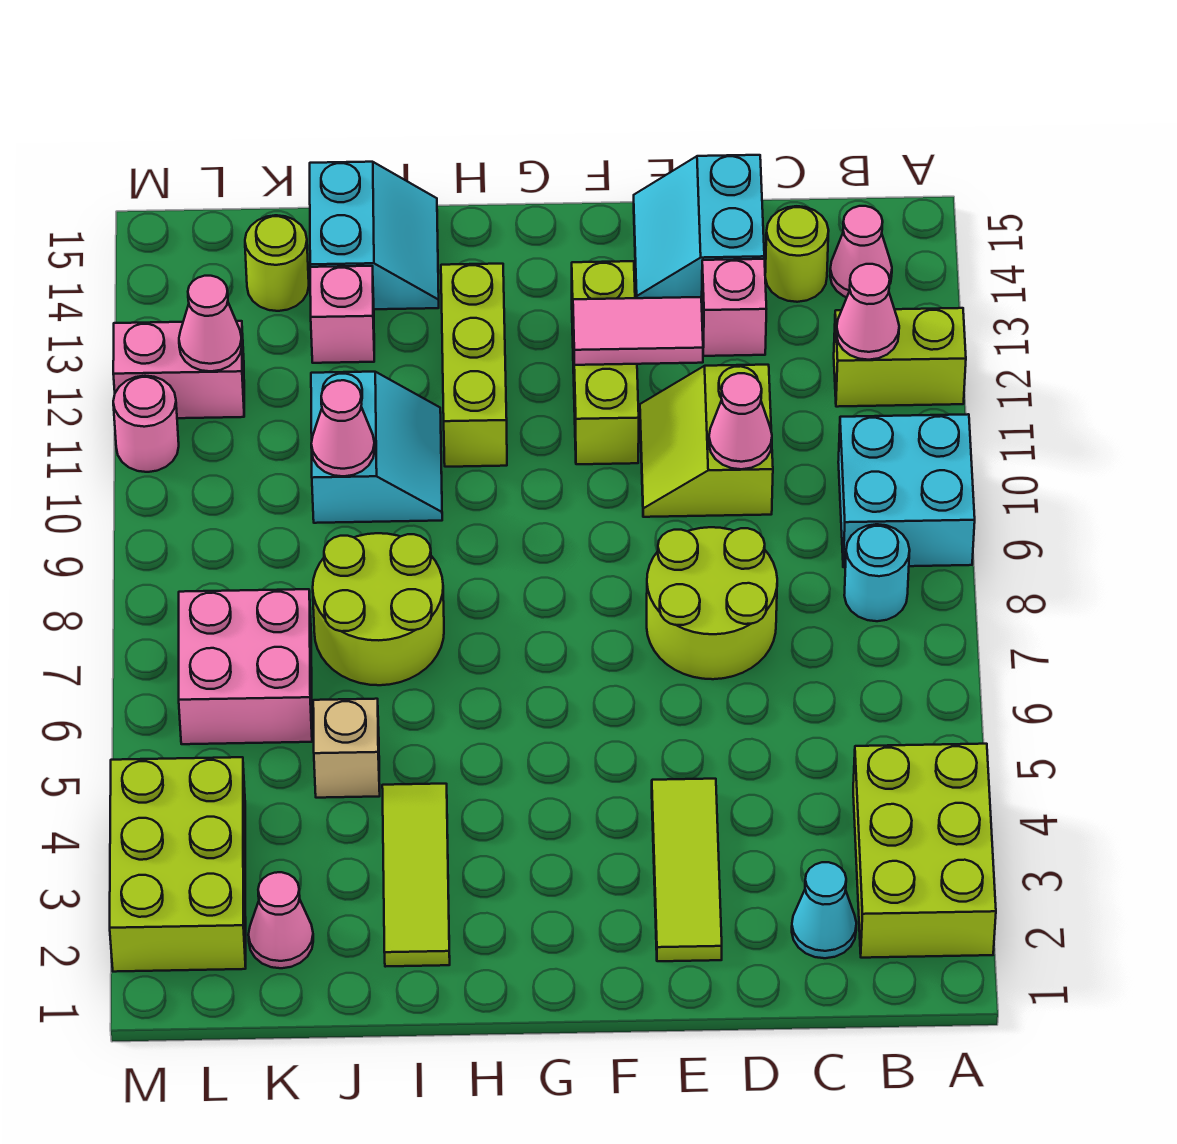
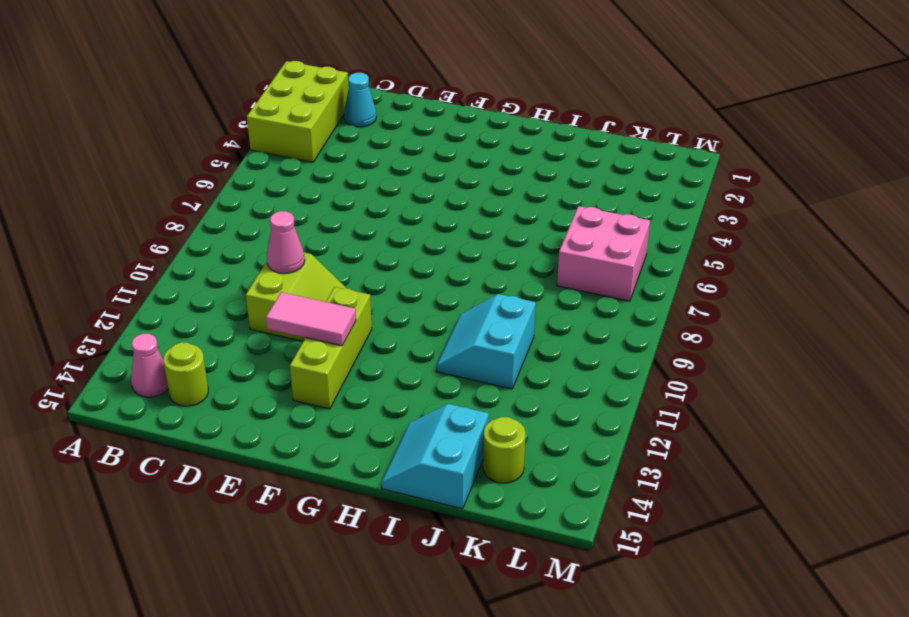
none -> cyan 2x2 brick [838,414,975,567]
none -> lime 1x2 brick [834,308,966,407]
none -> cyan 1x1 round brick [844,524,910,621]
none -> lime 2x2 round brick [647,527,777,679]

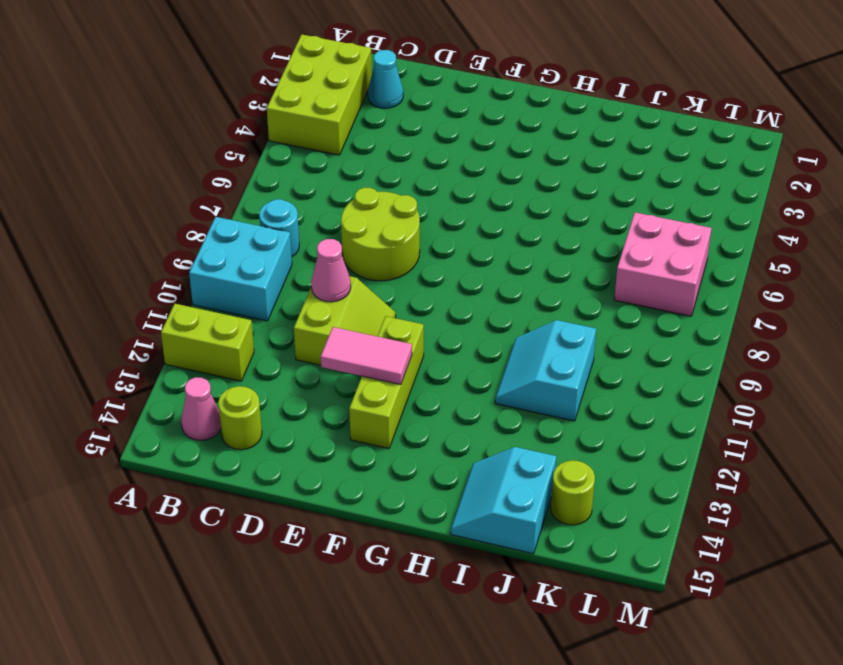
none -> pink 1x1 brick [702,259,766,356]
none -> cyan 2x2 slope [634,155,764,302]
none -> lime 1x3 tile [652,779,722,961]
none -> lime 1x3 brick [441,264,507,467]

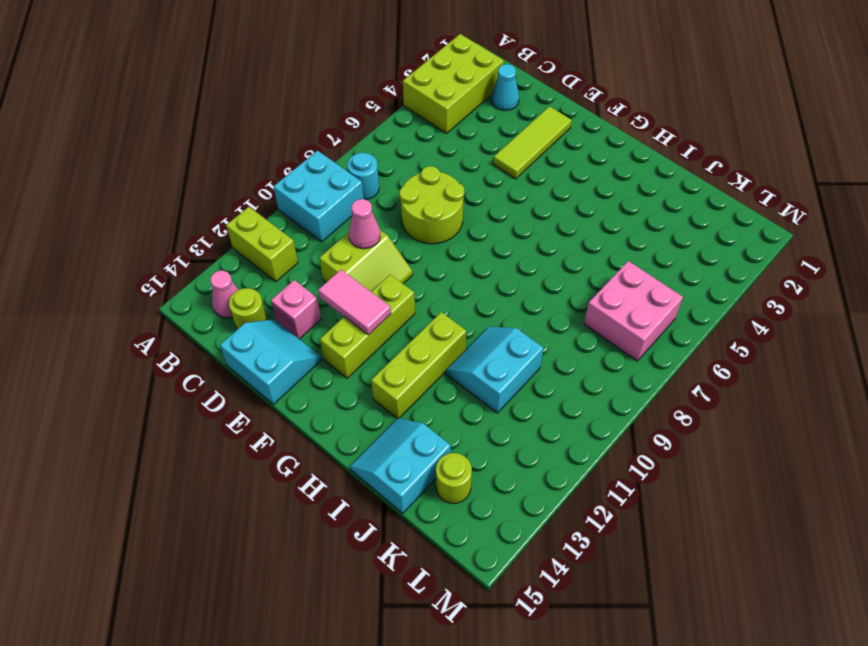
cyan 2x2 slope [220,319,321,404] -> cyan 2x2 slope turned to [634,155,764,302]
none -> lime 1x3 tile [382,784,450,967]
none -> lime 2x2 round brick [313,533,444,685]
none -> tan 1x1 brick [313,699,380,798]
none -> pink 1x1 brick [310,266,374,363]

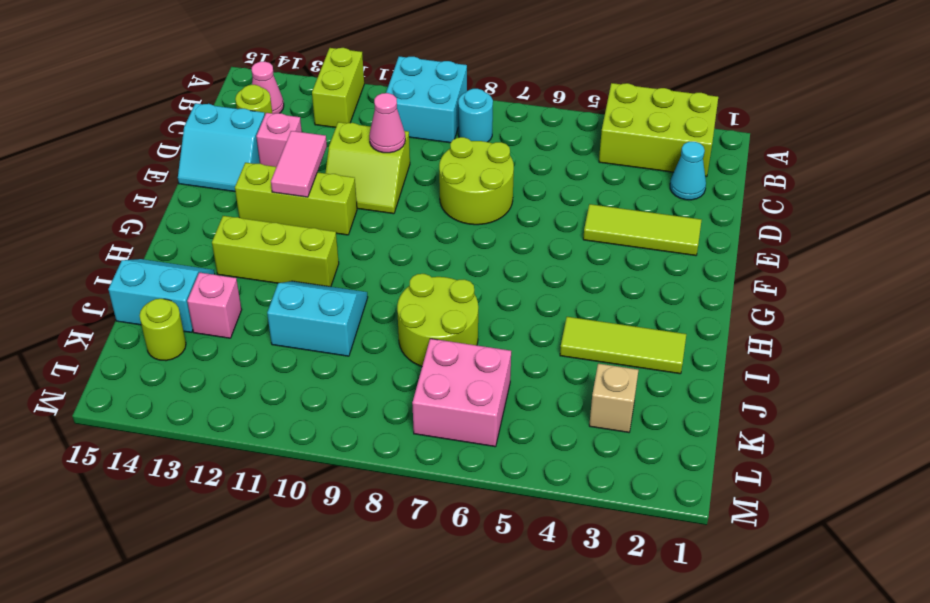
tan 1x1 brick [589,364,638,432] -> tan 1x1 brick moved to [313,699,380,798]
none -> pink 1x1 cone [248,872,313,968]
none -> lime 2x3 brick [110,757,246,972]
none -> pink 1x2 brick [113,321,244,418]
none -> pink 1x1 round brick [113,376,179,472]

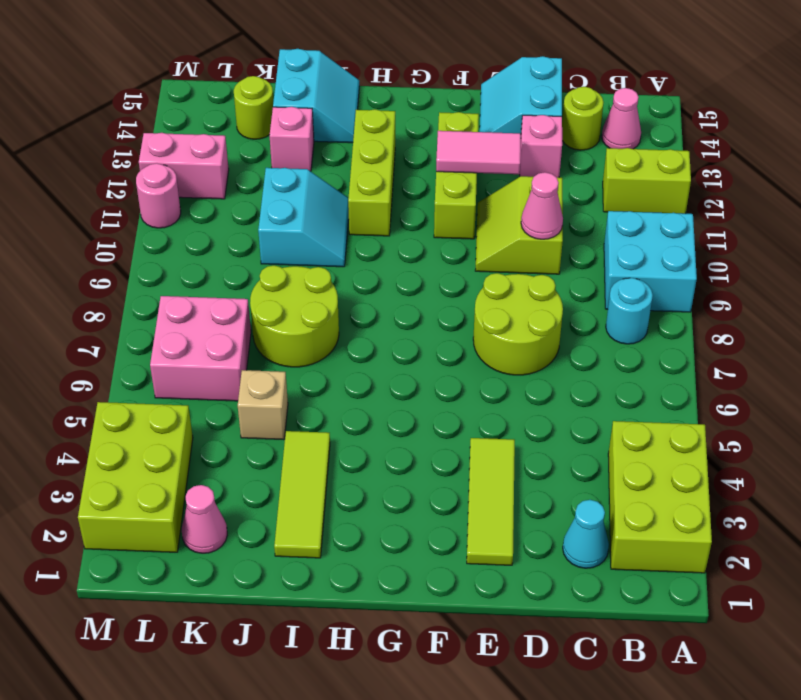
none -> pink 1x1 cone [836,264,899,360]
none -> pink 1x1 cone [311,380,375,476]
none -> pink 1x1 cone [179,276,242,371]

